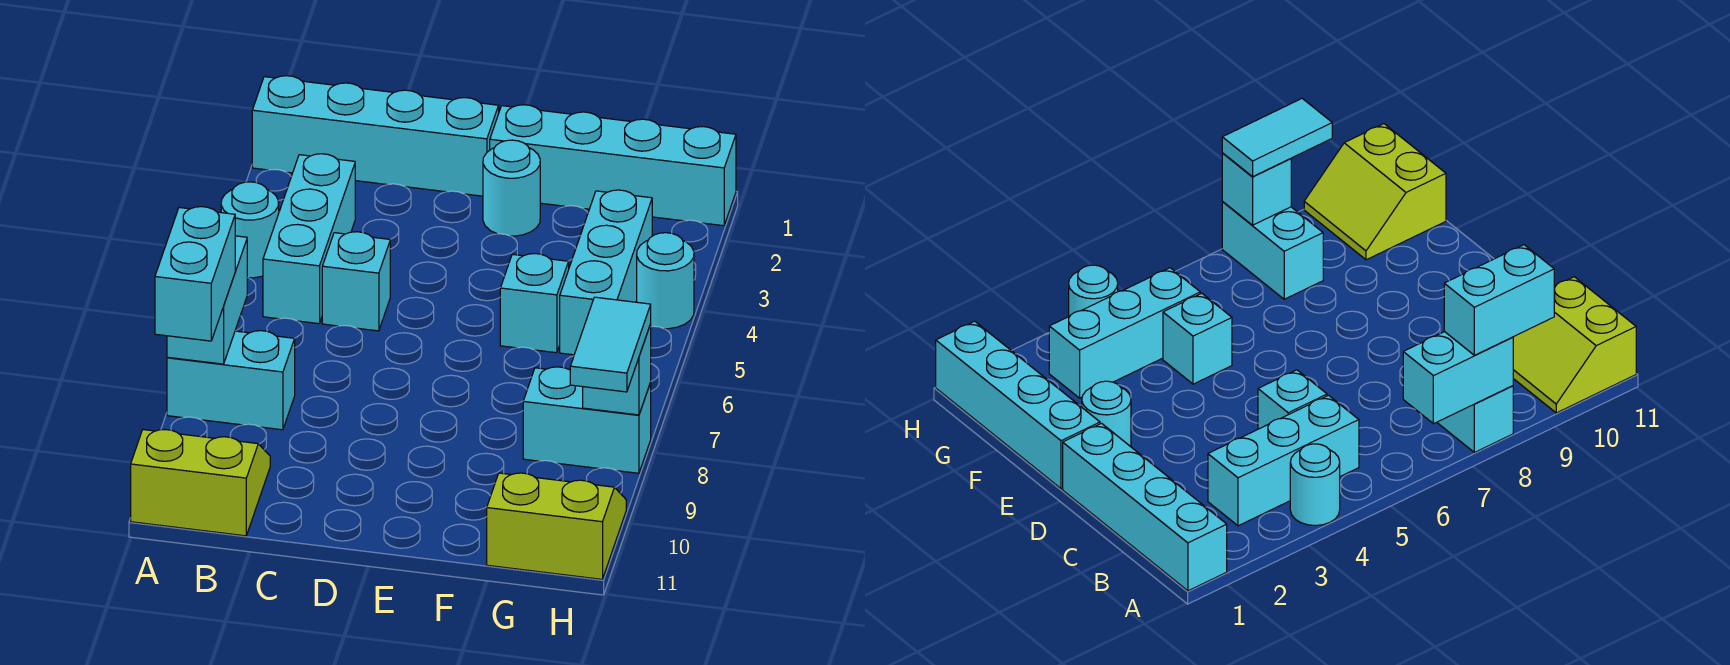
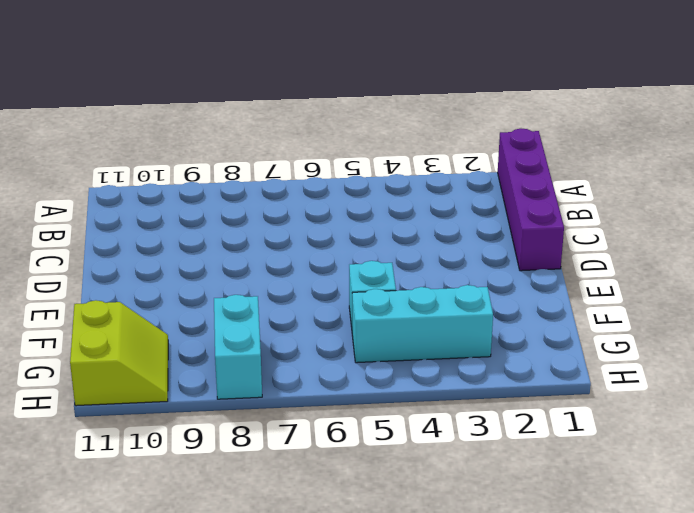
purple 1x4 brick [498,129,564,271] -> cyan 1x4 brick [252,76,499,196]
none -> cyan 1x1 round brick [221,182,279,278]
none -> cyan 1x2 brick [167,331,295,430]
none -> lime 2x2 slope [131,430,270,536]

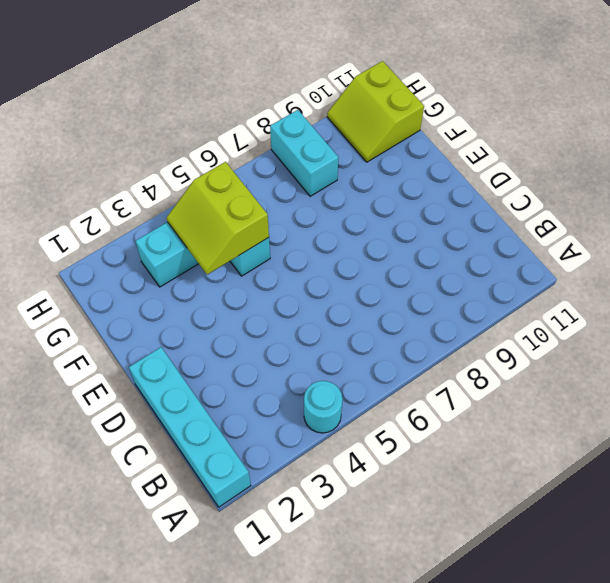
lime 2x2 slope [166,162,269,275] -> lime 2x2 slope moved to [131,430,270,536]
none -> cyan 1x2 brick [167,331,295,430]
none -> cyan 1x3 brick [263,154,355,324]
none -> cyan 1x1 brick [322,232,390,331]

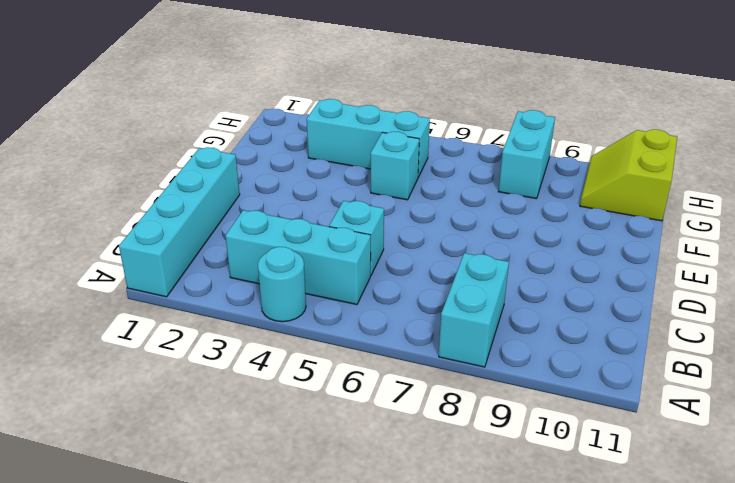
none -> lime 2x2 slope [131,430,270,536]
none -> cyan 1x4 brick [490,105,736,226]
none -> cyan 1x1 round brick [483,140,540,236]

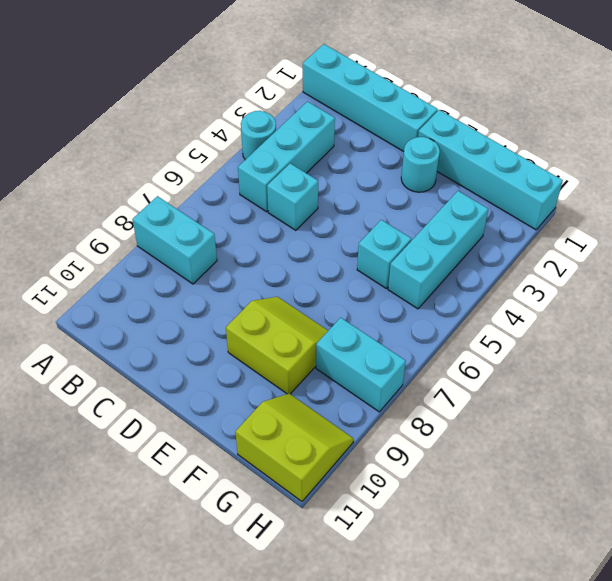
lime 2x2 slope [226,297,328,394] -> lime 2x2 slope moved to [131,430,270,536]
none -> cyan 1x1 round brick [637,233,694,329]
none -> cyan 1x2 brick [167,236,247,364]
none -> cyan 1x1 brick [583,324,651,415]

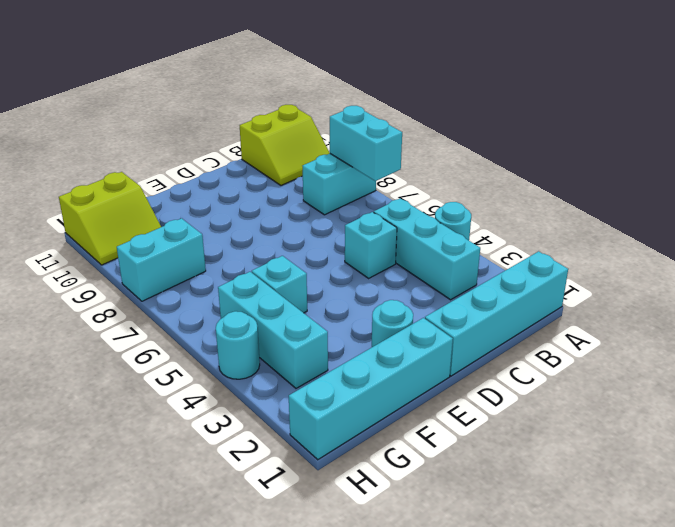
none -> cyan 1x1 brick [583,324,651,415]
none -> cyan 1x2 brick [155,207,235,341]
none -> cyan 1x2 tile [570,297,651,392]

